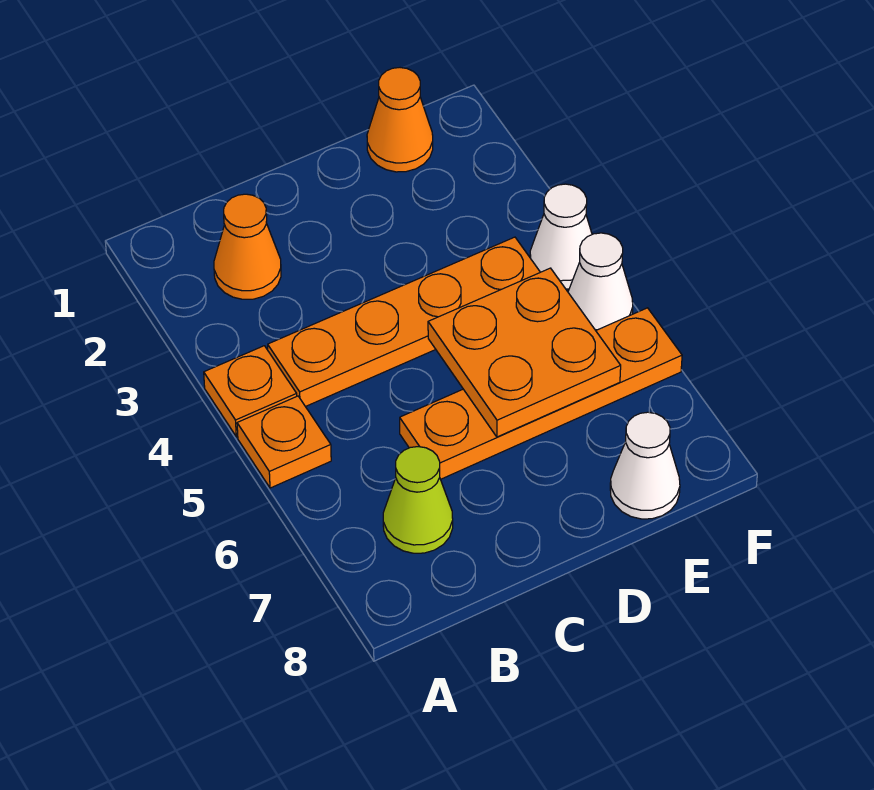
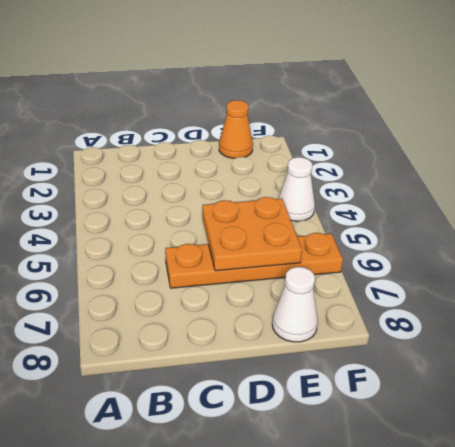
none -> orange 1x1 plate [204,346,297,437]
none -> orange 1x1 plate [237,396,331,488]

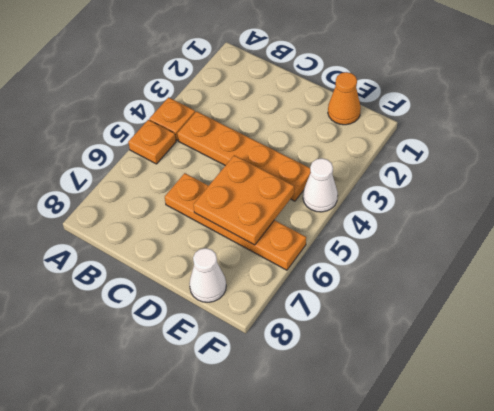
none -> orange 1x1 cone [214,194,281,299]
none -> lime 1x1 cone [383,447,453,553]

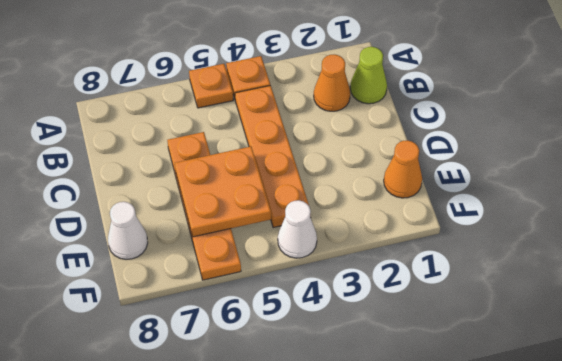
lime 1x1 cone [350,47,387,104] -> lime 1x1 cone moved to [383,447,453,553]
none -> white 1x1 cone [568,233,633,330]

